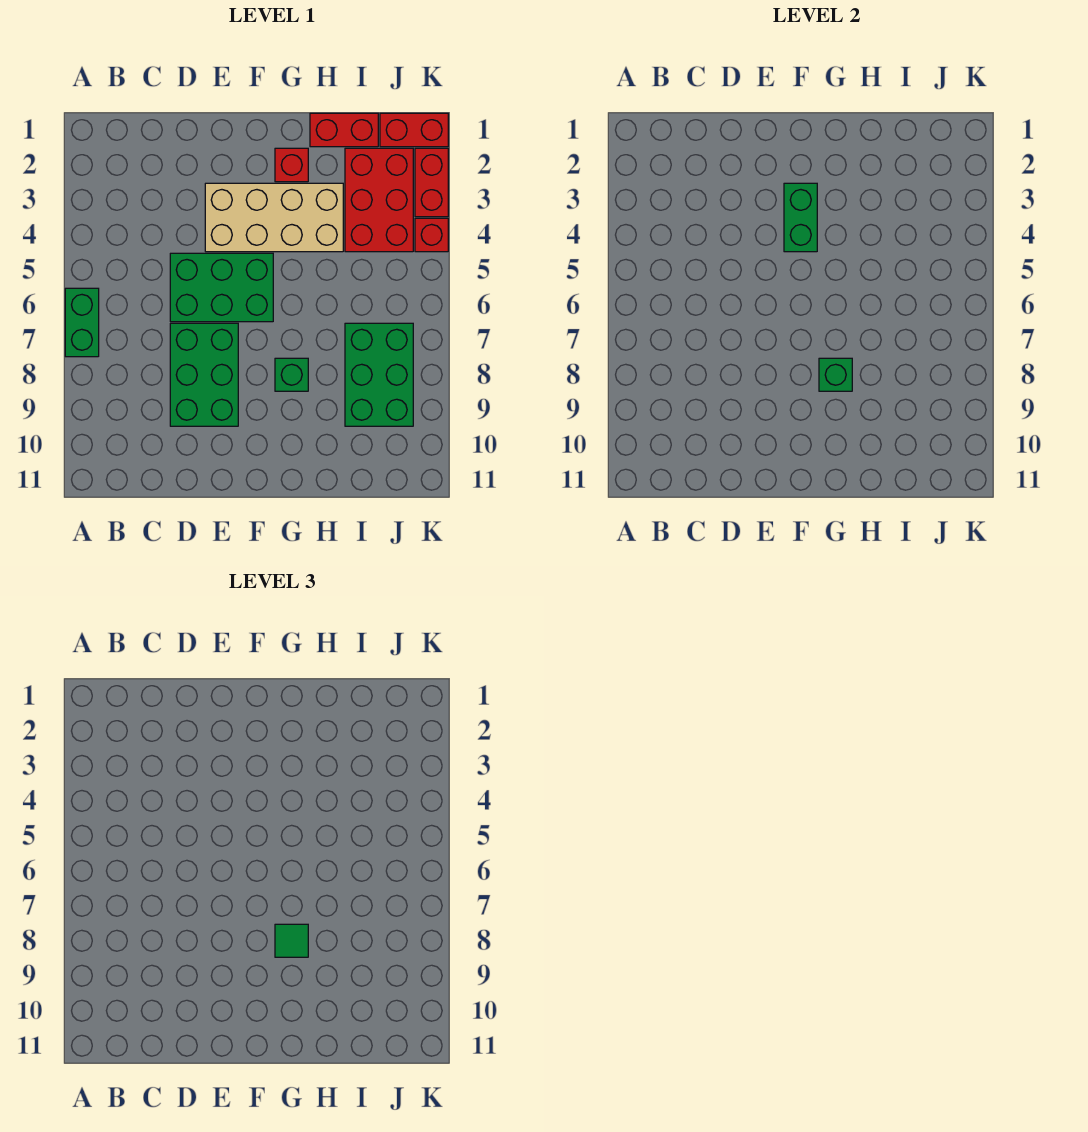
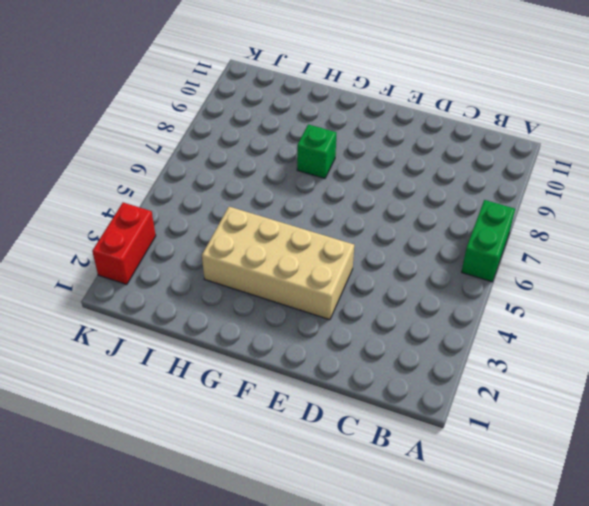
none -> green 2x3 brick [170,253,273,322]
none -> green 2x3 brick [170,323,238,426]
none -> red 1x1 brick [275,148,308,182]

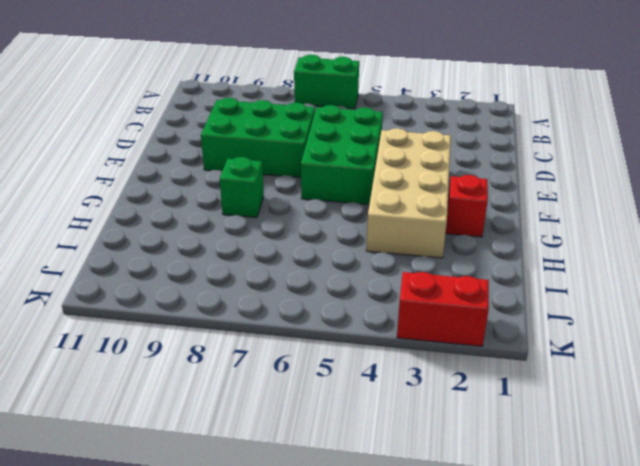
none -> red 1x2 brick [310,113,378,147]
none -> red 2x3 brick [345,148,413,252]
none -> green 2x3 brick [345,323,413,426]

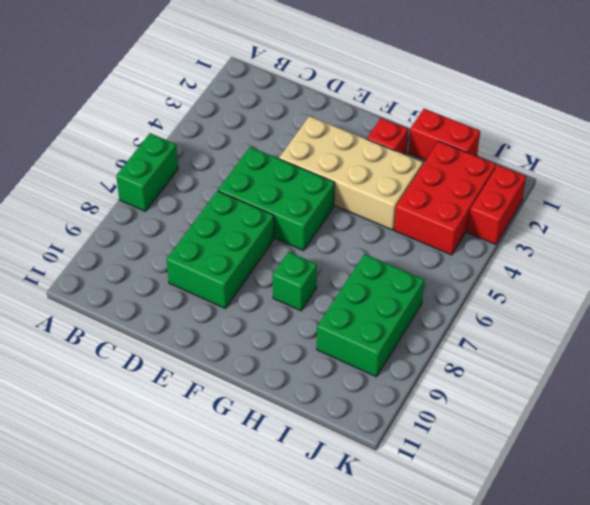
none -> red 1x2 brick [380,113,448,147]
none -> red 1x1 brick [415,218,448,252]
none -> green 1x2 brick [784,183,817,252]

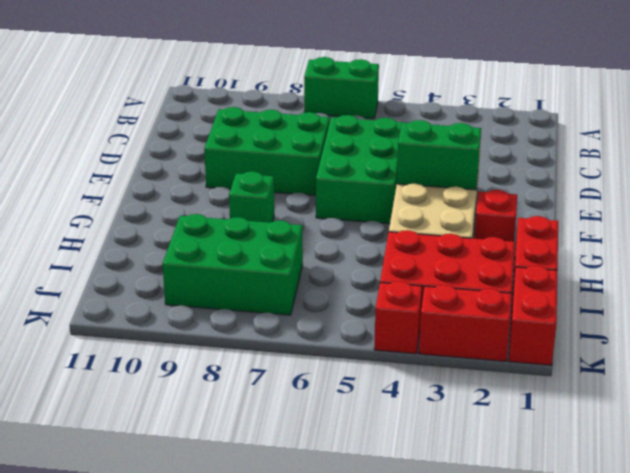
none -> green 1x1 brick [819,358,852,391]
none -> green 1x1 tile [275,924,308,957]

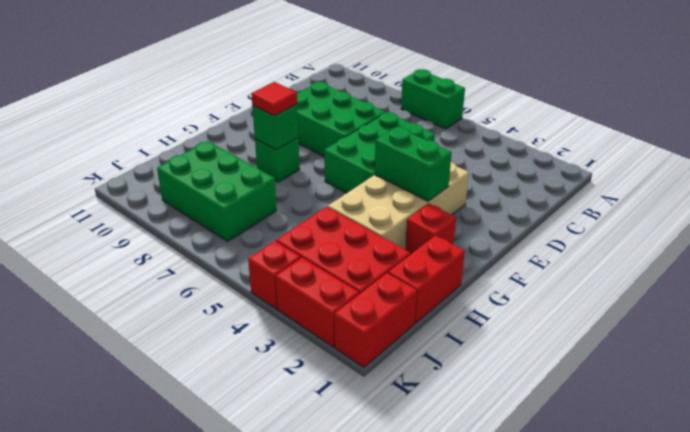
red 1x1 tile [251,82,297,116] -> green 1x1 tile [275,924,308,957]

